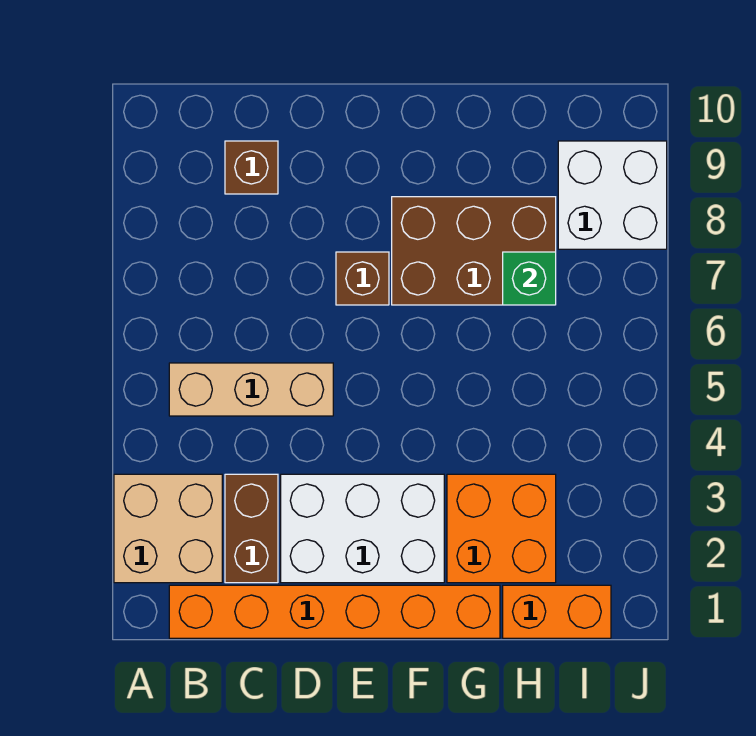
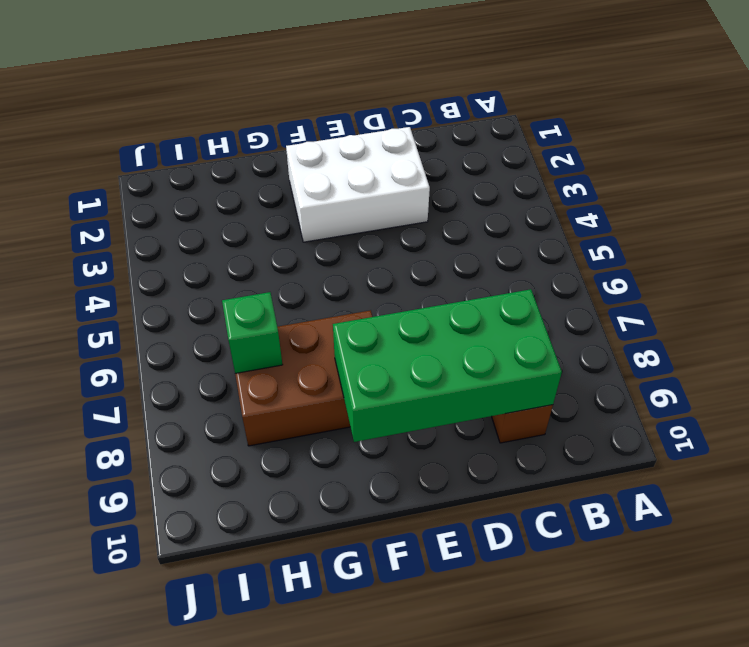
green 2x4 brick [333,289,562,442] -> none
none -> tan 2x2 brick [114,474,222,583]
none -> orange 1x6 brick [169,585,500,638]
none -> tan 1x3 brick [169,363,333,416]

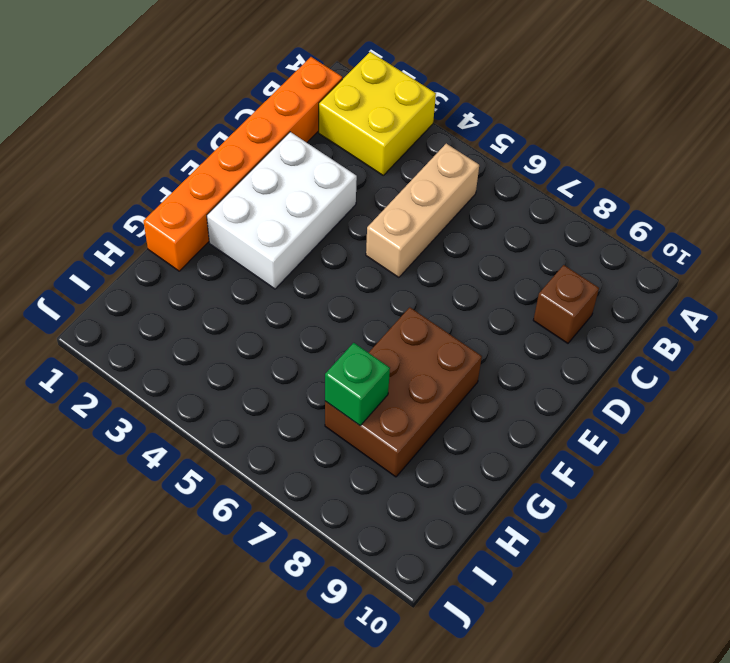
yellow 2x2 brick [319,52,436,175] -> tan 2x2 brick [114,474,222,583]
none -> brown 1x2 brick [225,474,278,583]
none -> brown 1x1 brick [336,252,389,305]
none -> orange 2x2 brick [447,474,556,583]

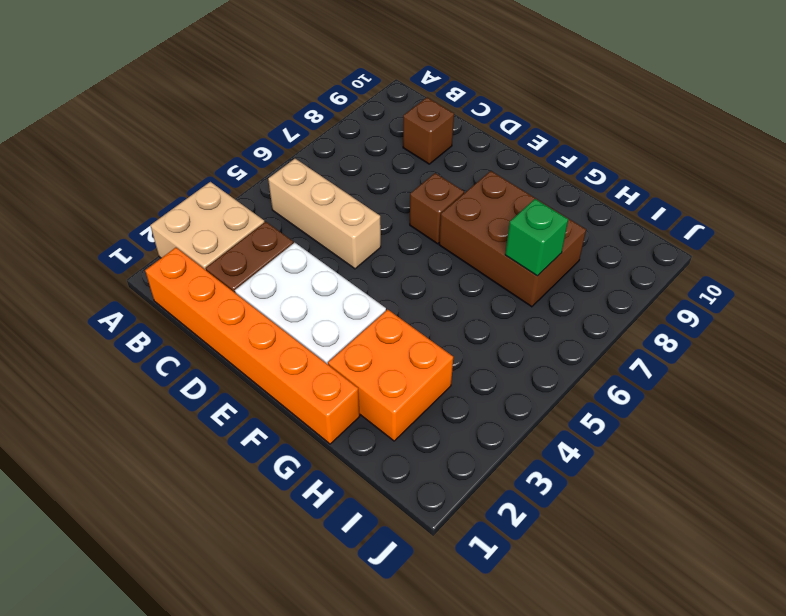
none -> orange 1x2 brick [503,585,611,638]
none -> white 2x2 brick [558,141,667,249]

